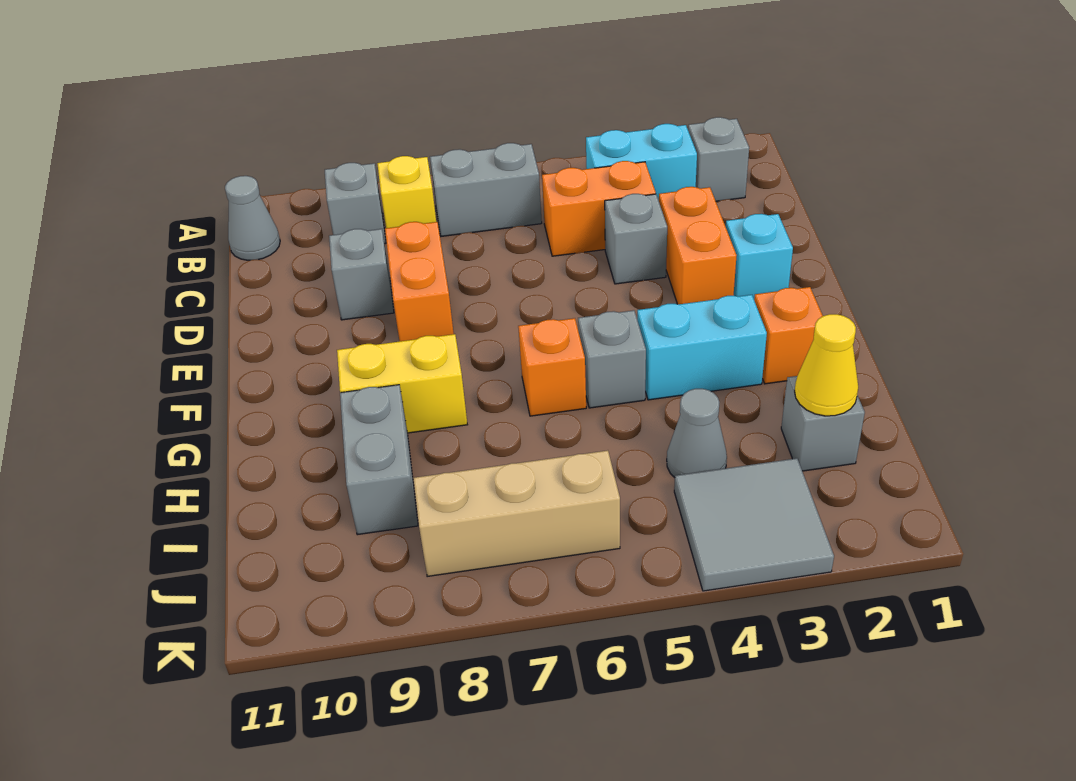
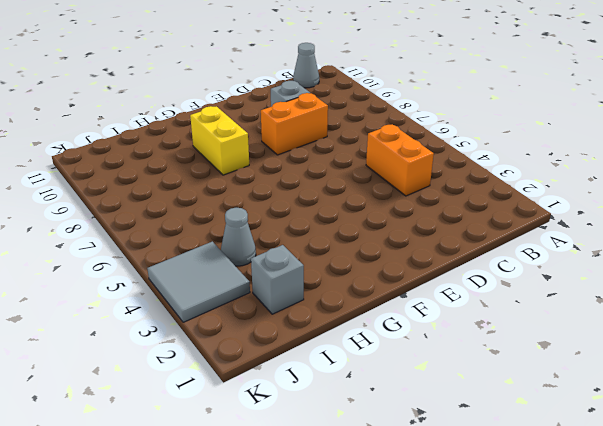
none -> grey 1x1 brick [688,117,749,201]
none -> cyan 1x2 brick [586,124,697,200]
none -> grey 1x2 brick [430,143,542,236]

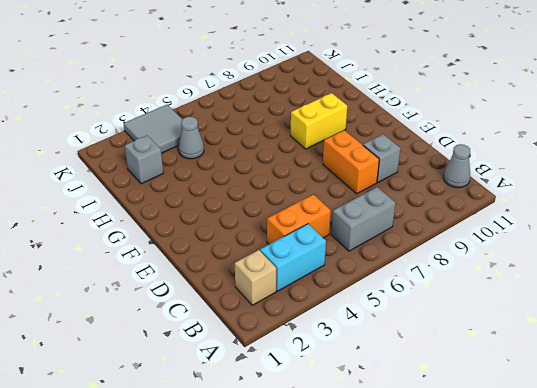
tan 1x1 brick [235,250,276,305] -> grey 1x1 brick [688,117,749,201]
none -> yellow 1x1 brick [377,156,436,228]
none -> grey 1x1 brick [325,163,386,244]
none -> orange 1x2 brick [659,187,737,304]

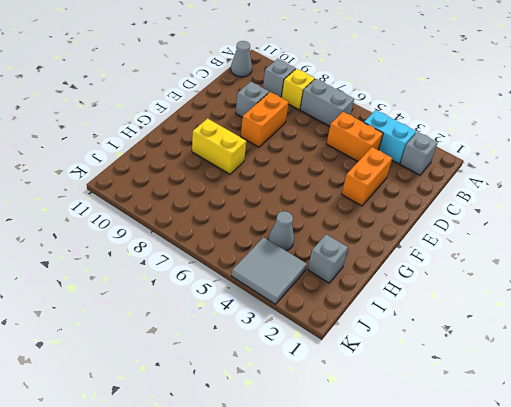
none -> grey 1x1 brick [605,194,667,284]
none -> cyan 1x1 brick [726,214,793,298]
none -> orange 1x1 brick [754,287,823,384]

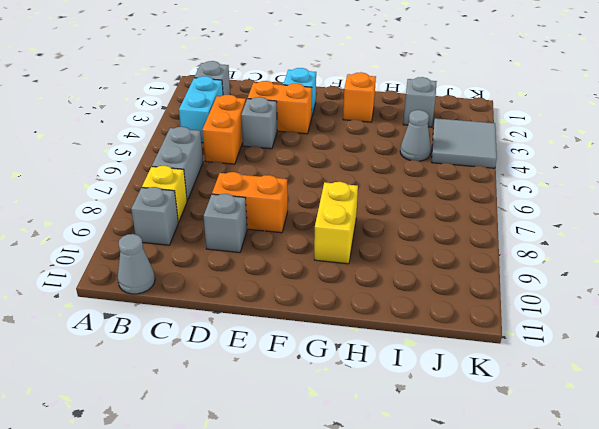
none -> cyan 1x2 brick [637,295,767,400]
none -> grey 1x1 brick [578,310,646,408]
none -> orange 1x1 brick [518,318,586,416]

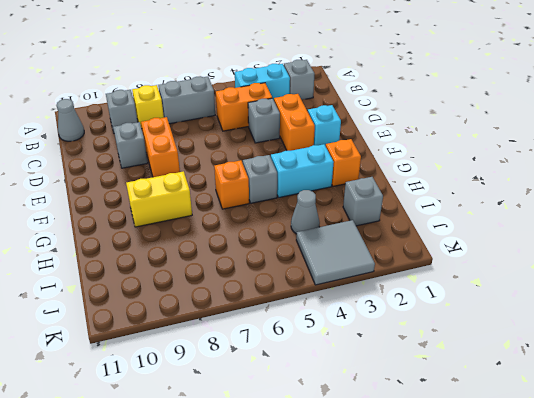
none -> grey 1x2 brick [340,385,418,535]
none -> tan 1x3 brick [413,450,620,577]
none -> yellow 1x1 cone [795,314,858,416]

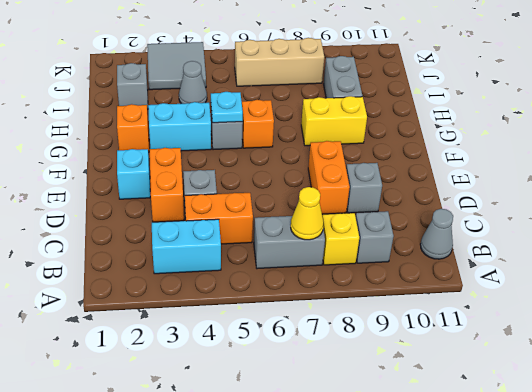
yellow 1x1 cone [291,187,324,240] -> yellow 1x1 cone moved to [795,314,858,416]
cyan 1x1 plate [211,92,243,123] -> none
none -> grey 1x1 brick [688,117,749,201]

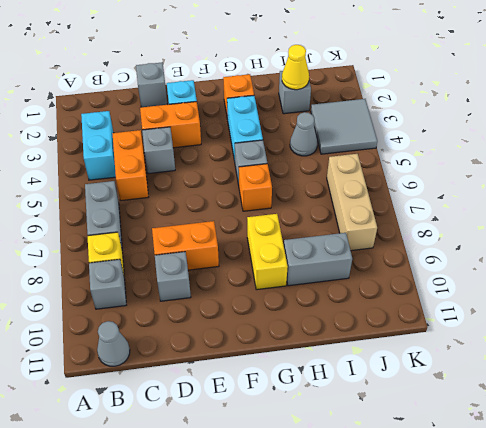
grey 1x1 brick [136,63,167,107] -> grey 1x1 brick moved to [688,117,749,201]

